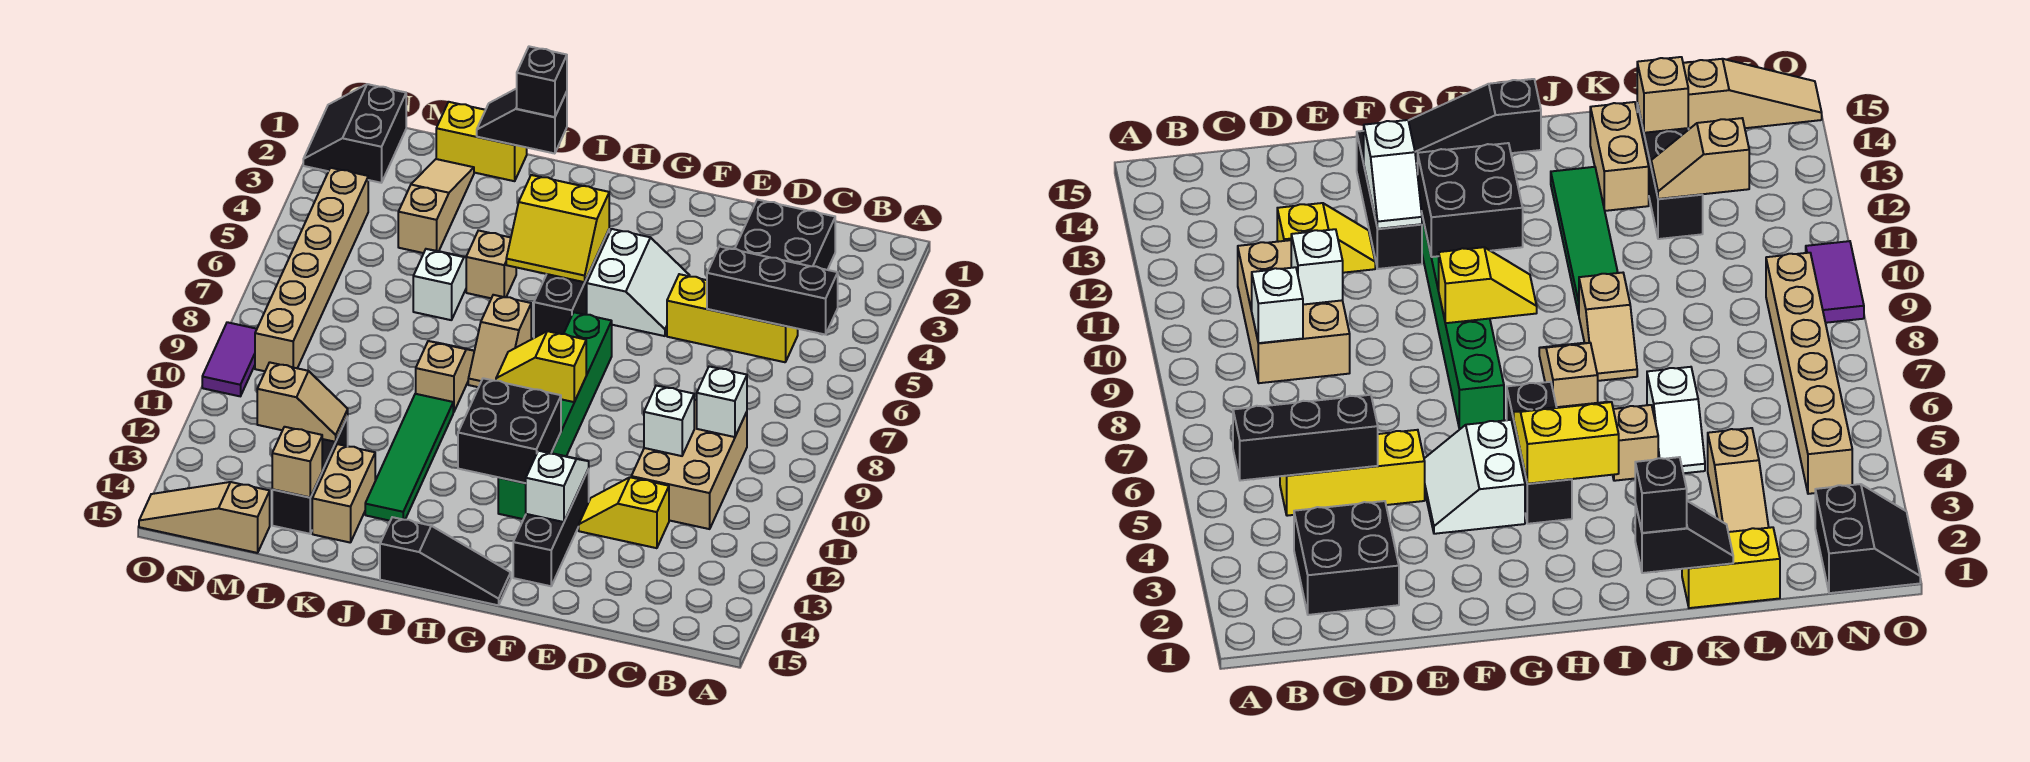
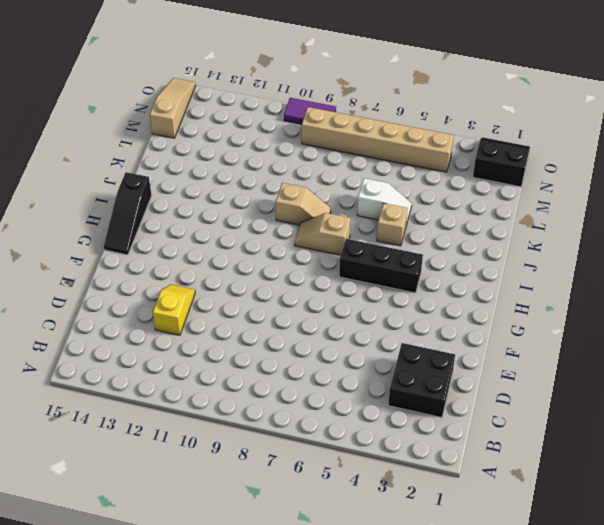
none -> yellow 1x3 brick [667,274,798,362]
none -> tan 2x3 brick [631,400,747,529]
none -> white 2x2 slope [587,229,690,336]
none -> black 1x3 brick [513,469,589,586]

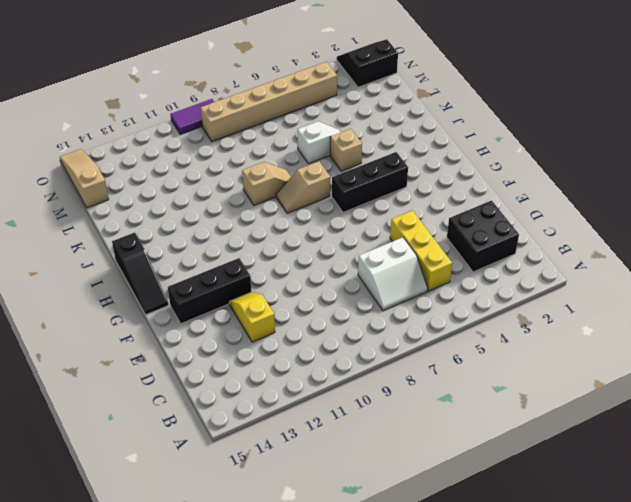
white 2x2 slope [358,237,428,311] -> white 2x2 slope moved to [587,229,690,336]
none -> tan 2x3 brick [631,400,747,529]
none -> green 1x6 brick [498,312,612,519]
none -> green 1x4 tile [365,394,453,521]
none -> yellow 1x2 brick [436,102,527,181]

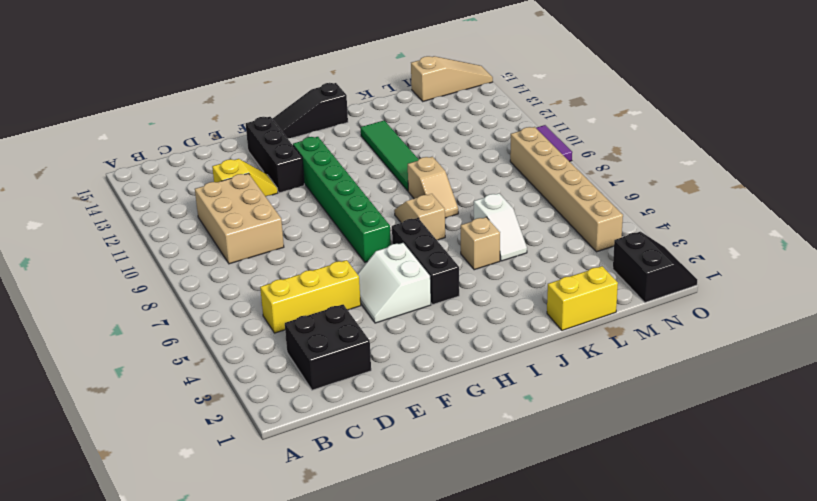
none -> tan 1x2 brick [312,444,375,543]
none -> tan 1x3 slope [398,159,474,253]
none -> black 1x3 brick [272,417,348,534]
none -> black 1x3 brick [707,246,838,335]

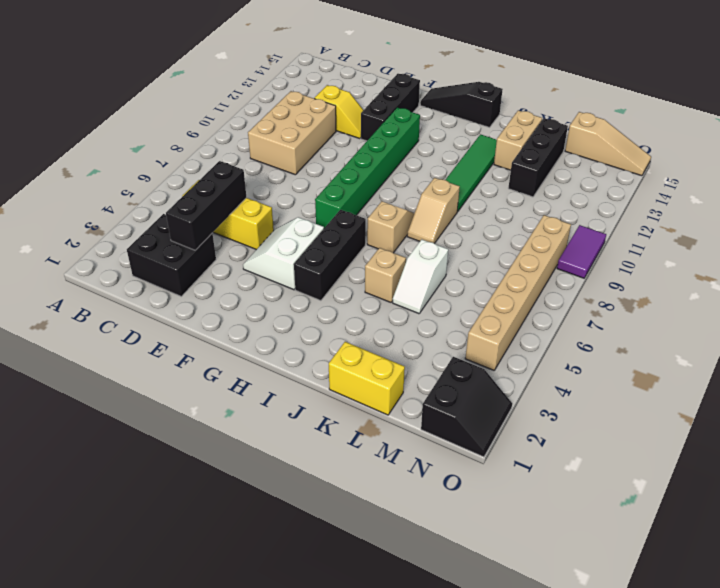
black 1x3 brick [166,161,247,250] -> black 1x3 brick turned to [707,246,838,335]
none -> tan 1x3 slope [398,159,474,253]
none -> white 1x1 brick [697,366,747,437]
none -> white 1x1 brick [644,385,694,456]
none -> white 1x2 slope [526,451,589,522]

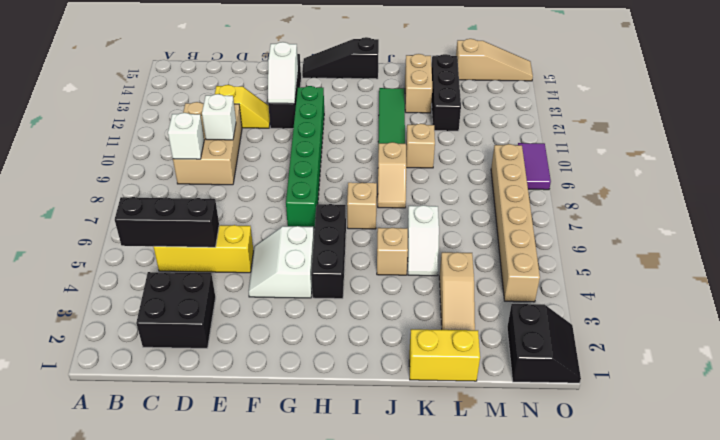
tan 1x1 brick [406,124,435,168] -> tan 1x1 brick moved to [272,427,322,497]
none -> yellow 1x2 slope [496,331,586,402]
none -> black 2x2 brick [458,378,561,483]
none -> yellow 2x2 slope [506,175,609,282]
none -> black 1x2 slope [477,89,567,154]

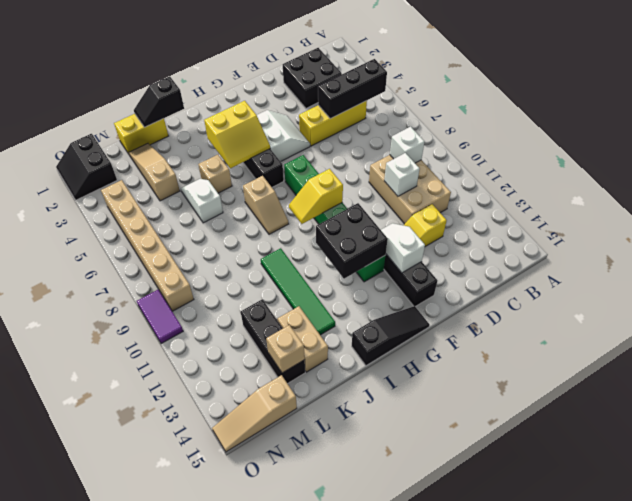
none -> tan 1x2 slope [416,341,474,412]
none -> tan 1x2 slope [257,362,348,442]
none -> black 1x1 brick [517,46,567,117]

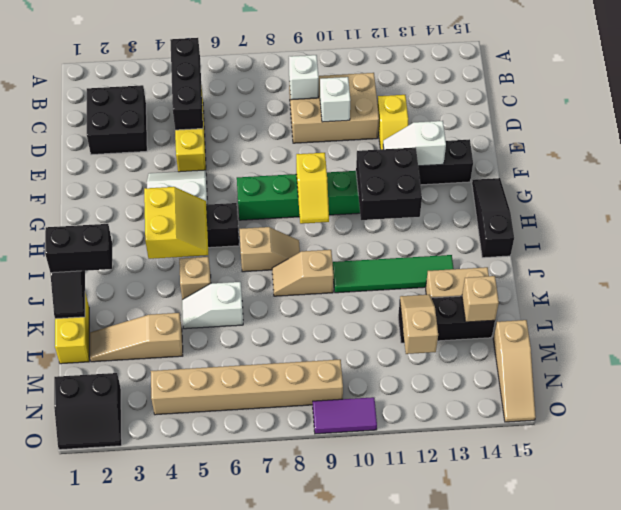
black 1x2 brick [45,224,112,273] -> black 1x1 brick [517,46,567,117]

